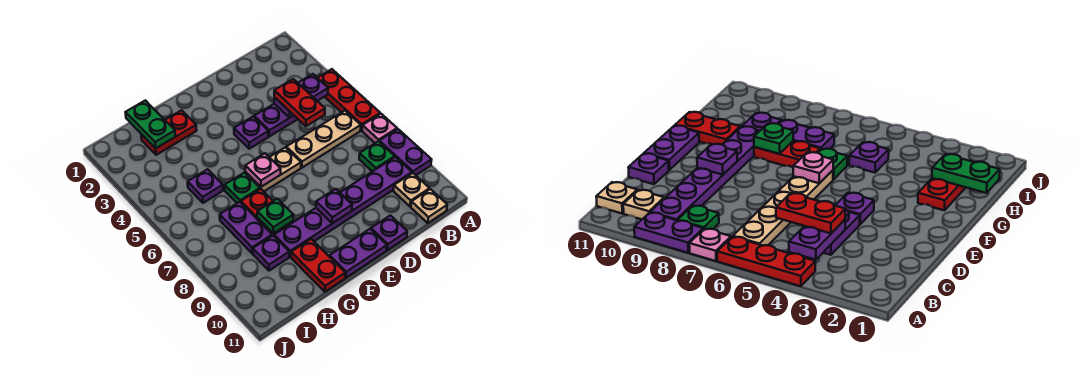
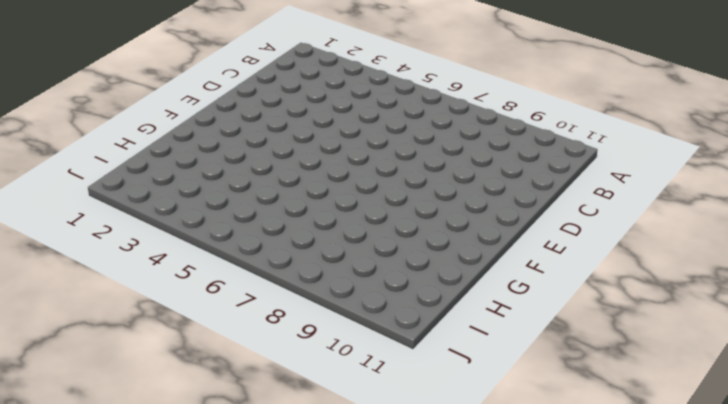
none -> red 1x3 plate [318,69,380,130]
none -> pink 1x1 plate [362,114,397,143]
none -> purple 1x2 plate [379,129,432,175]

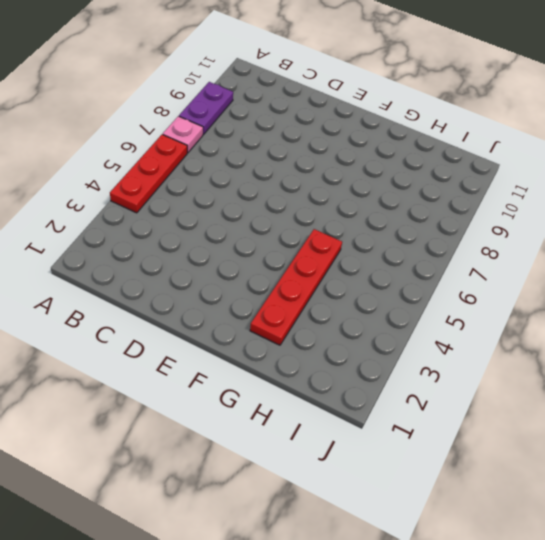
red 1x4 plate [250,229,342,345] -> red 1x2 plate [141,110,197,155]
none -> tan 1x3 plate [286,111,361,168]
none -> green 1x1 plate [359,141,395,172]
none -> purple 1x6 plate [274,157,412,257]

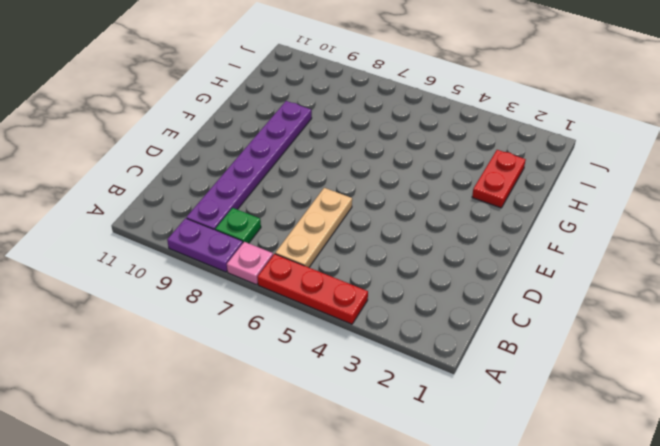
none -> tan 1x1 plate [393,173,430,207]
none -> tan 1x1 plate [411,189,447,223]
none -> purple 1x2 plate [254,104,298,136]

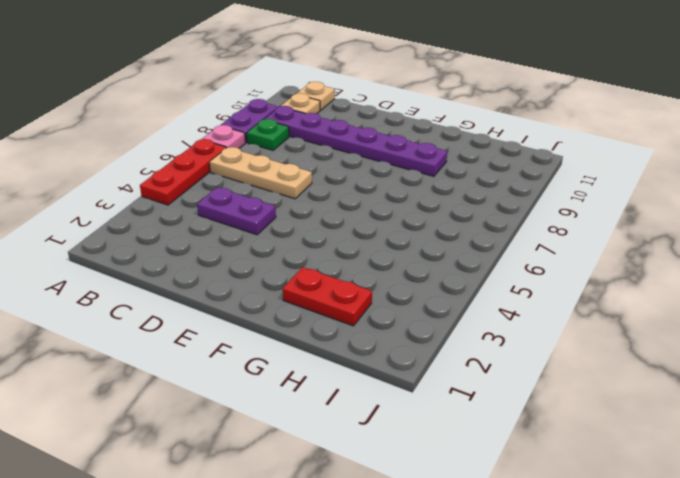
none -> purple 1x1 plate [371,215,407,250]
none -> purple 1x1 plate [234,116,268,149]
none -> tan 1x2 plate [245,147,301,191]

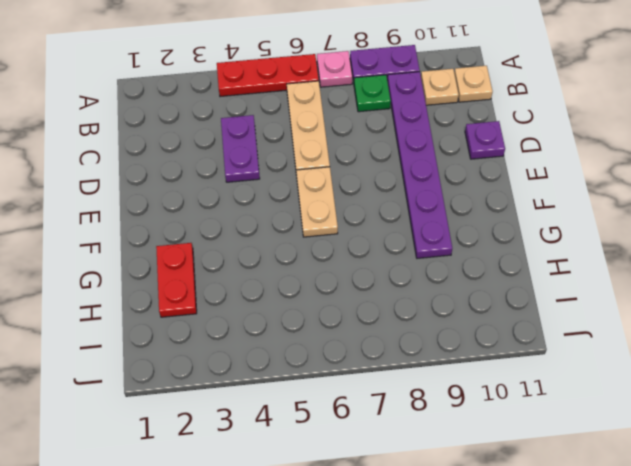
none -> purple 1x1 plate [234,116,268,149]
none -> purple 1x2 plate [330,229,387,278]
none -> green 1x1 plate [225,173,260,203]

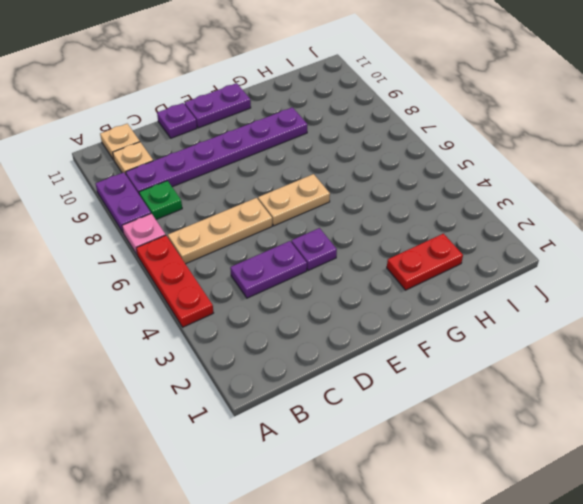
none -> green 1x1 plate [225,173,260,203]
none -> red 1x2 plate [241,189,293,236]
none -> red 1x2 plate [291,239,345,292]

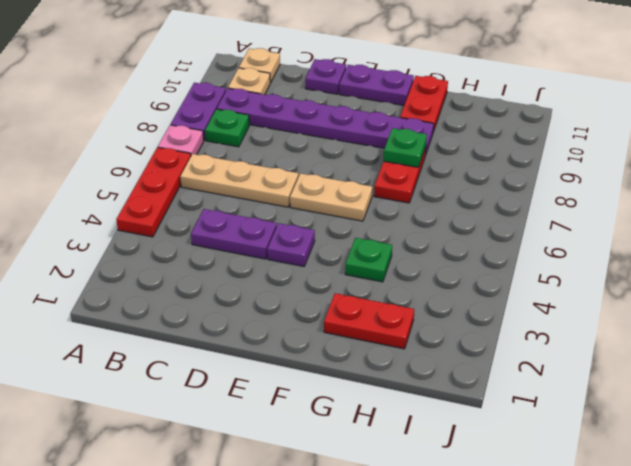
green 1x1 plate [345,238,392,282] -> green 1x1 plate moved to [225,173,260,203]
none -> purple 1x1 plate [188,169,223,203]
none -> purple 1x2 plate [220,202,272,253]
none -> purple 1x1 plate [253,236,289,271]

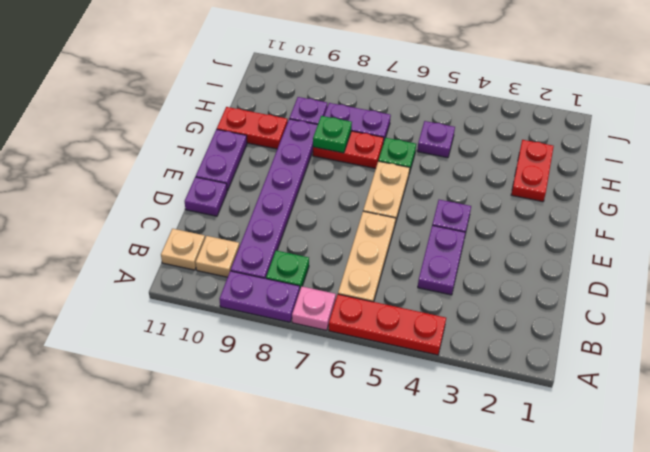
none -> purple 1x2 plate [274,74,328,118]
none -> purple 1x1 plate [316,189,352,223]
none -> pink 1x1 plate [245,153,281,187]

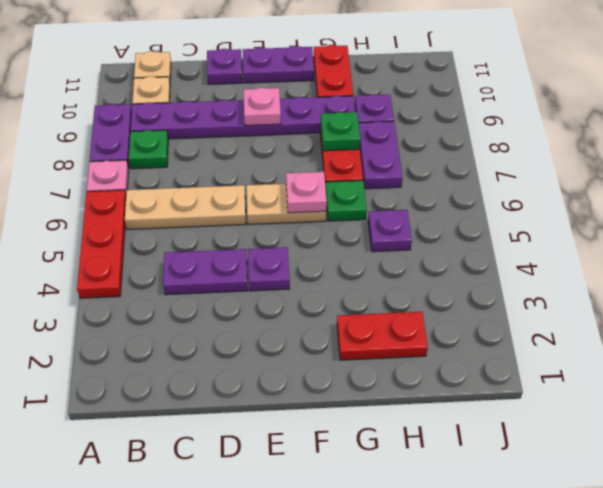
pink 1x1 plate [243,88,281,126] -> purple 1x1 plate [316,189,352,223]
none -> purple 1x2 plate [274,74,328,118]
none -> green 1x2 plate [126,100,176,148]
none -> red 1x2 plate [274,79,325,126]

